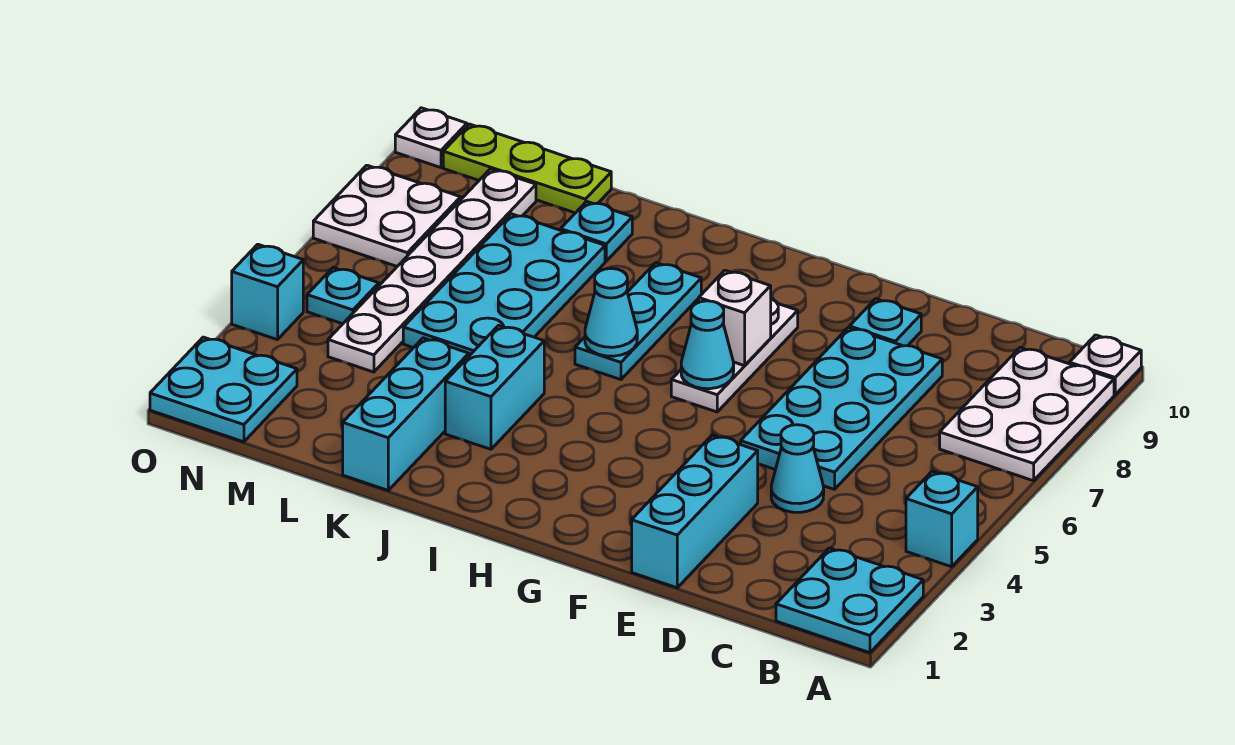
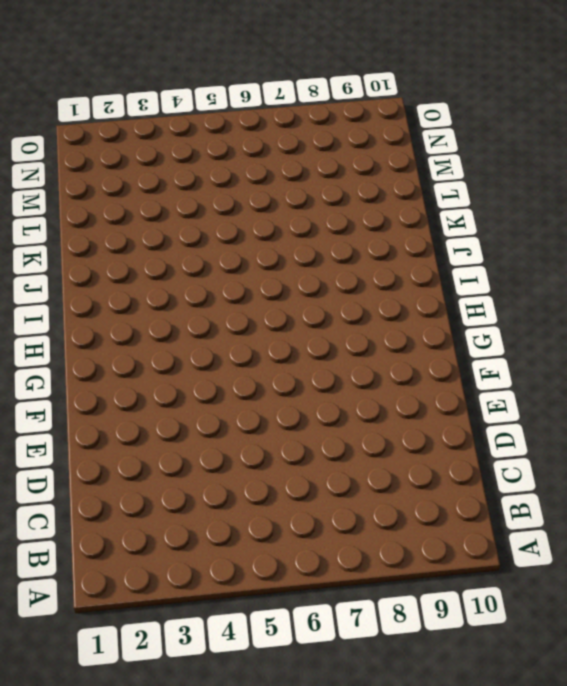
none -> cyan 2x2 plate [776,548,923,653]
none -> cyan 1x1 brick [906,472,978,567]
none -> white 2x3 plate [940,348,1114,481]

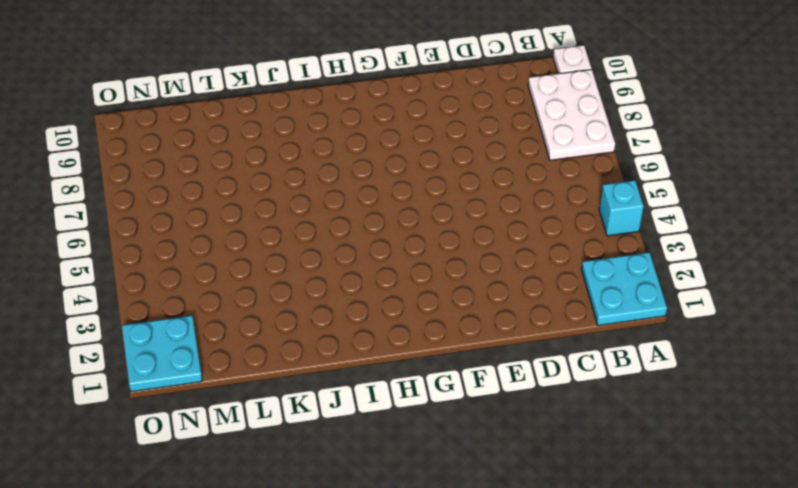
none -> cyan 1x1 cone [771,425,824,512]
none -> cyan 2x4 plate [741,327,942,489]
none -> cyan 1x3 brick [632,435,758,588]

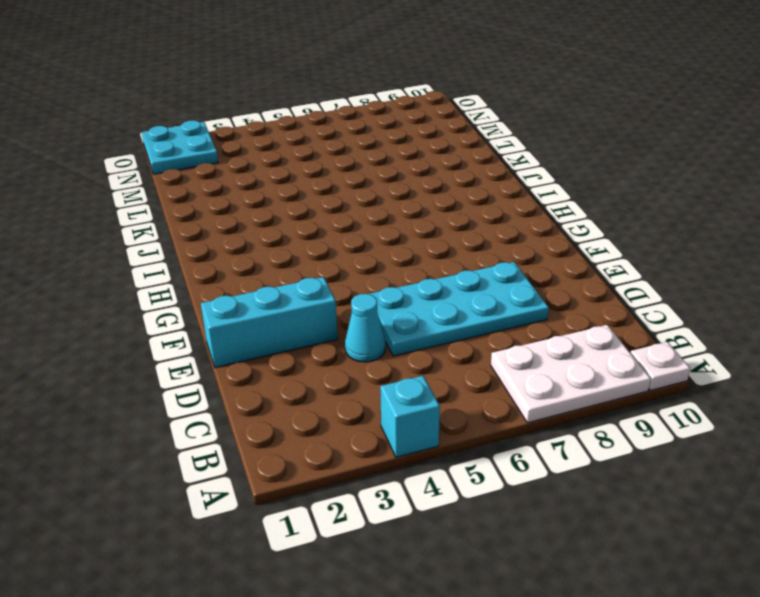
none -> cyan 2x2 plate [776,548,923,653]
none -> cyan 1x1 plate [850,299,921,346]
none -> white 1x3 plate [671,299,798,412]

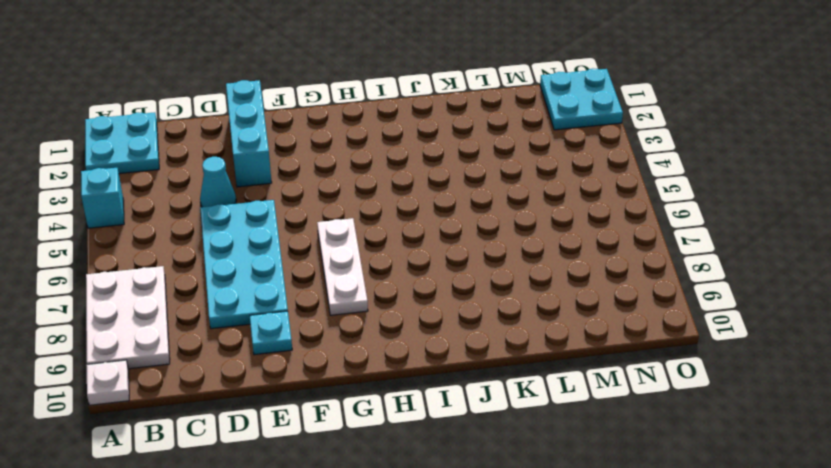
none -> cyan 1x3 plate [575,263,701,380]
none -> cyan 1x2 brick [445,325,544,449]
none -> cyan 1x3 brick [343,338,469,490]

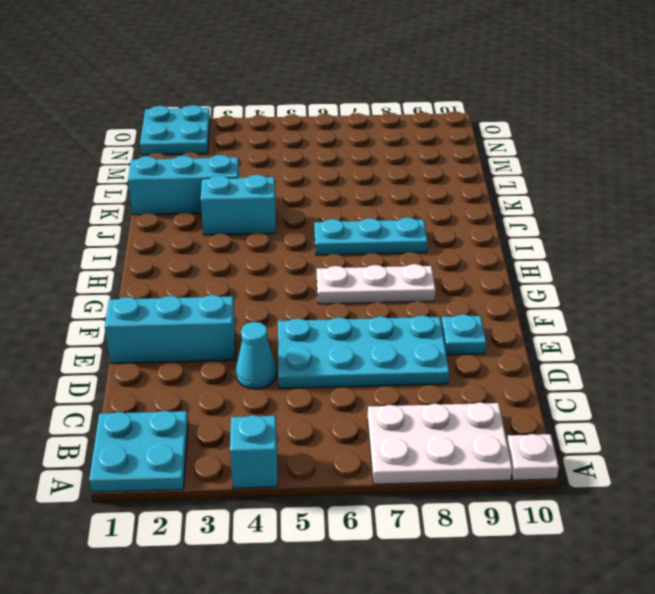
none -> cyan 2x4 plate [403,214,605,356]
none -> cyan 1x1 plate [561,201,632,261]
none -> lime 1x3 plate [443,124,611,213]

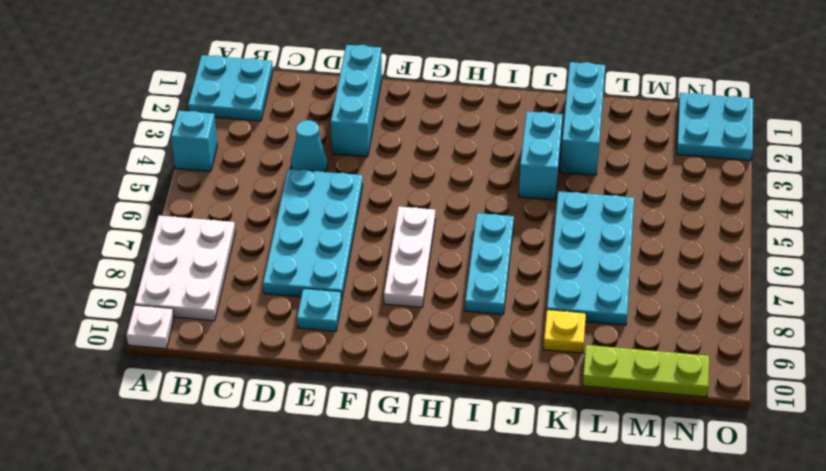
yellow 1x1 plate [543,310,586,353] -> cyan 1x1 plate [561,201,632,261]
none -> white 1x6 plate [328,169,536,372]
none -> cyan 1x1 plate [307,268,379,324]
none -> white 2x2 plate [313,165,461,266]

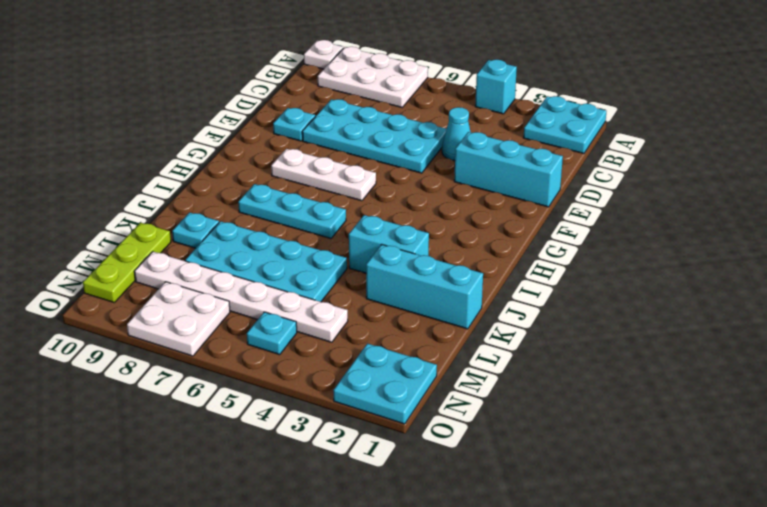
none -> cyan 1x1 brick [232,244,303,340]
none -> white 1x1 plate [395,108,467,168]
none -> cyan 1x1 cone [681,301,734,389]

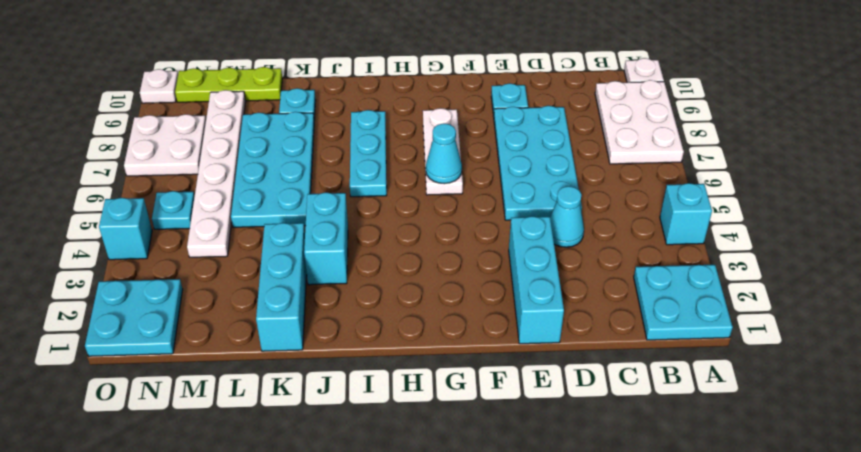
none -> white 1x1 brick [699,270,771,366]
none -> cyan 1x1 cone [585,269,637,356]

